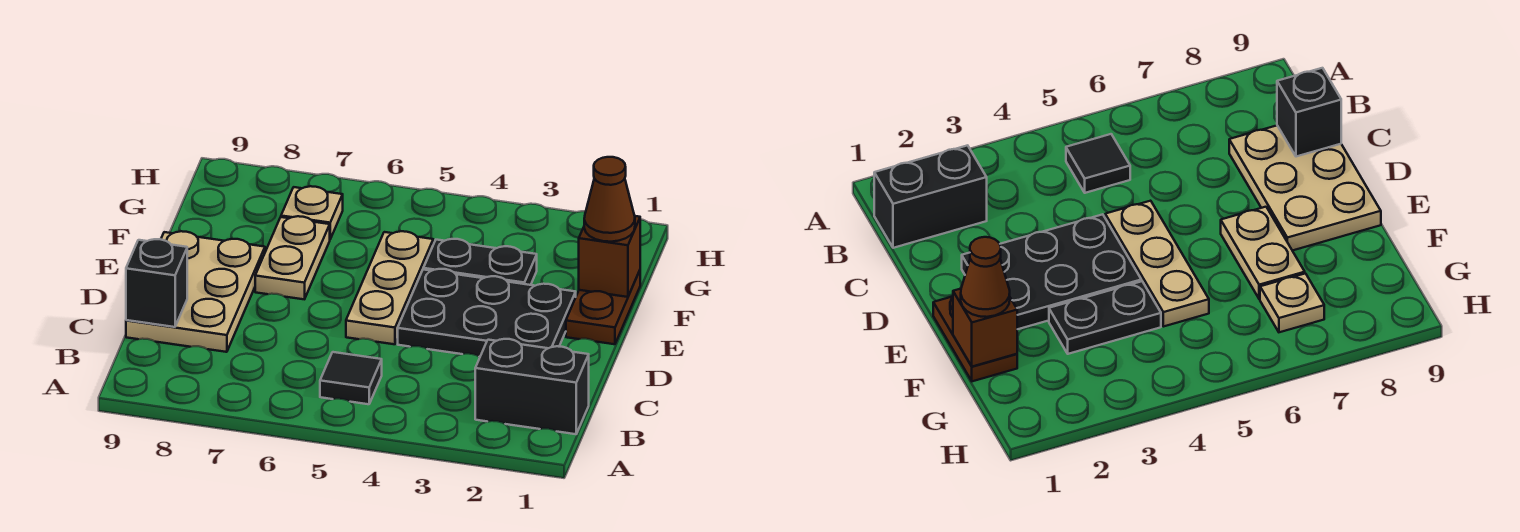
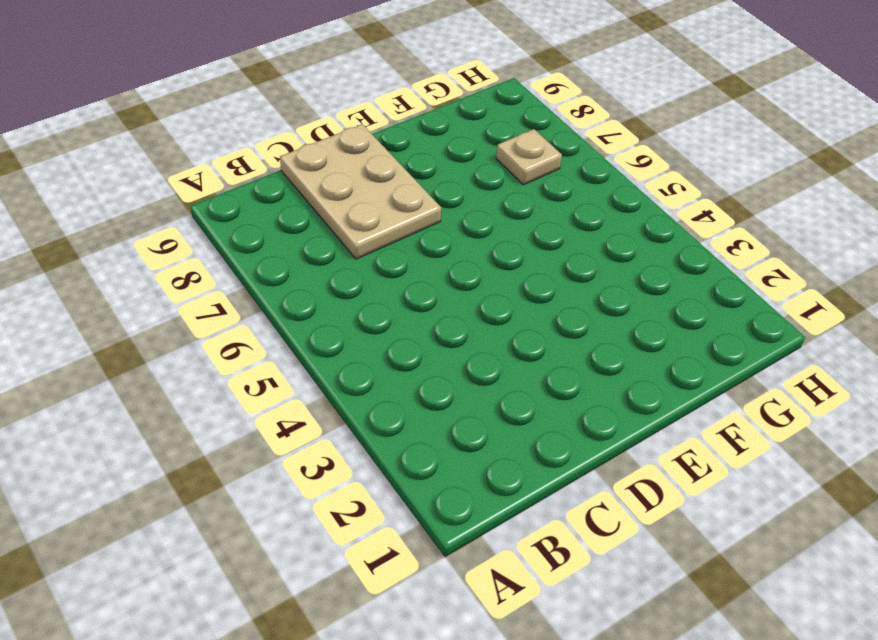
tan 2x3 plate [280,124,441,259] -> tan 2x3 plate turned to [126,231,265,352]
none -> black 1x2 brick [475,339,589,434]
none -> black 1x1 tile [320,352,382,404]
none -> black 2x3 plate [398,269,576,357]

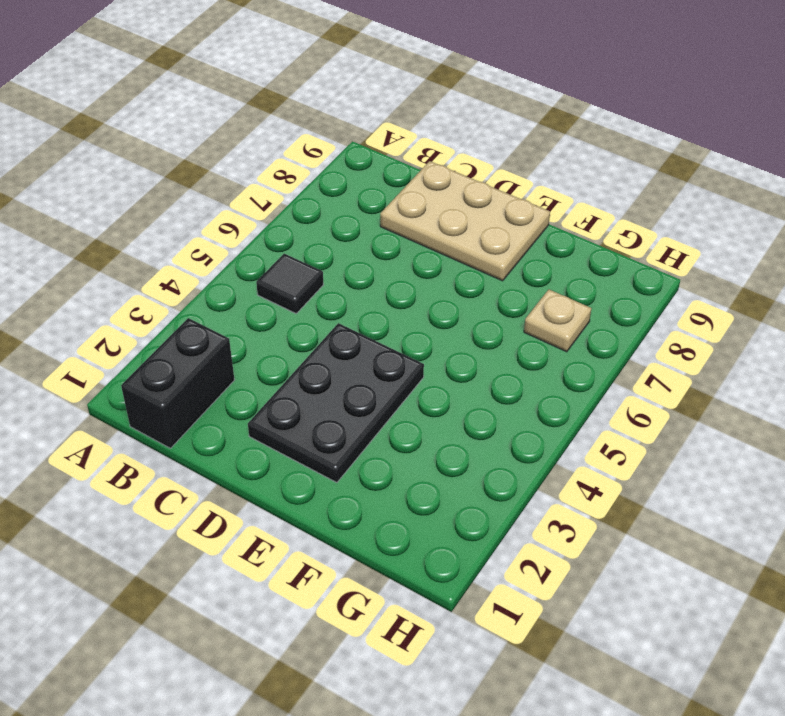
none -> tan 1x3 plate [346,231,433,344]
none -> brown 1x2 plate [566,271,640,344]
none -> tan 1x2 plate [255,216,330,299]

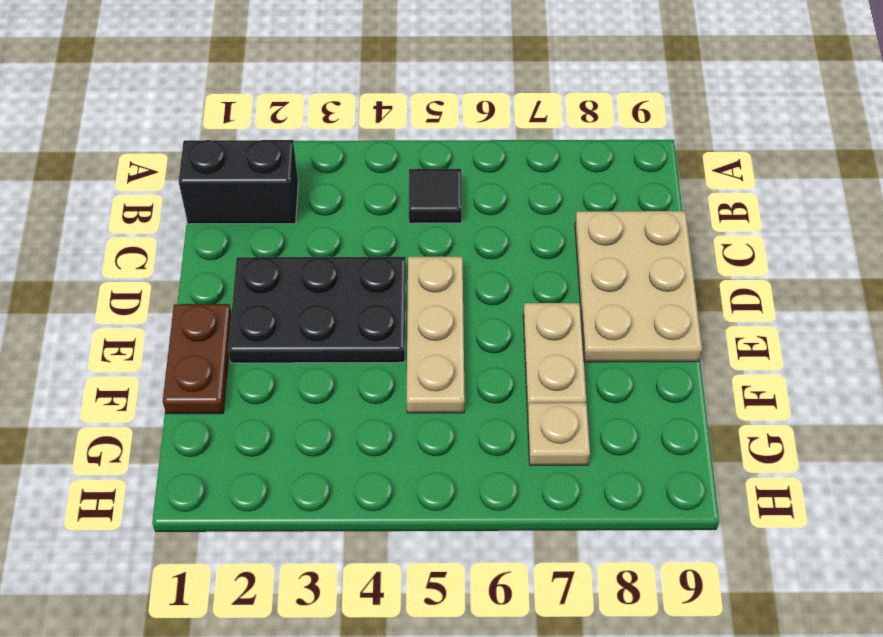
none -> black 1x2 plate [423,239,537,285]
none -> black 1x1 brick [126,239,187,327]
none -> brown 1x1 brick [579,216,640,297]

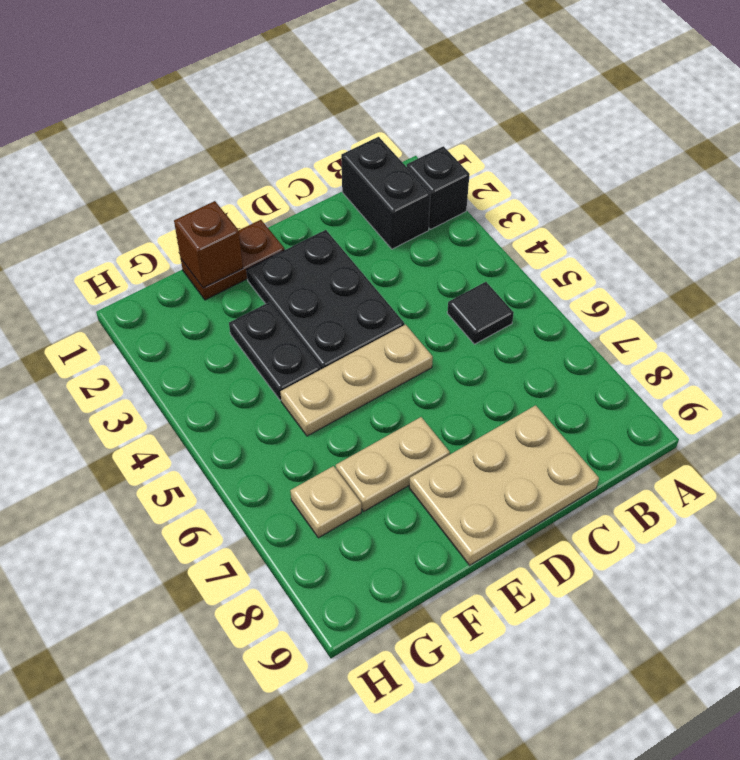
black 1x1 brick [407,146,470,229] -> black 1x1 brick moved to [126,239,187,327]
none -> brown 1x1 cone [584,157,635,242]

